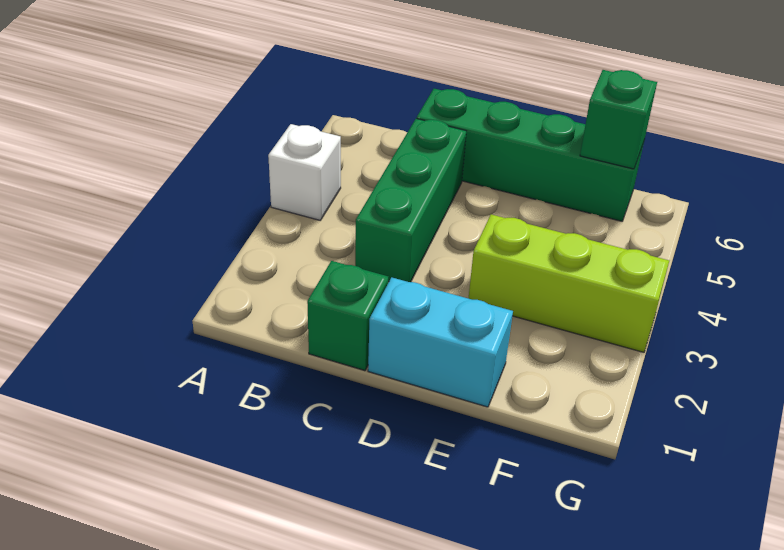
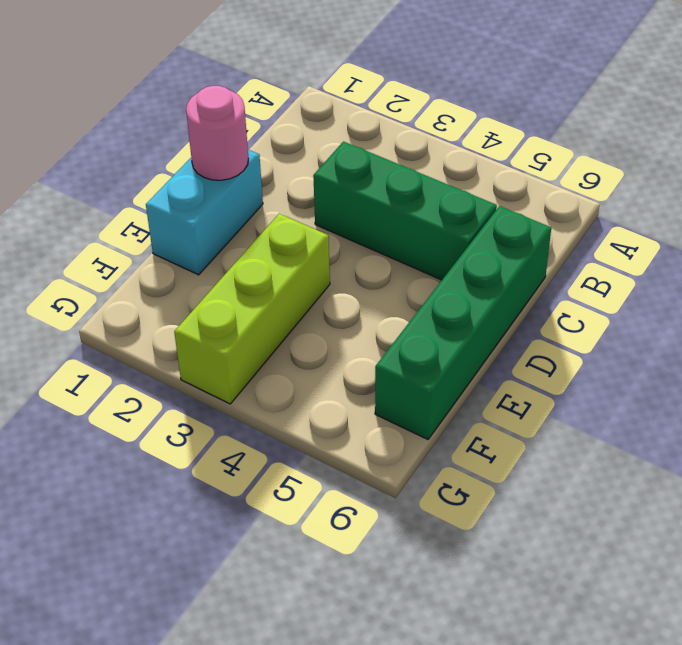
pink 1x1 round brick [186,86,248,180] -> none
none -> white 1x1 brick [268,124,341,220]
none -> green 1x1 brick [307,261,388,371]

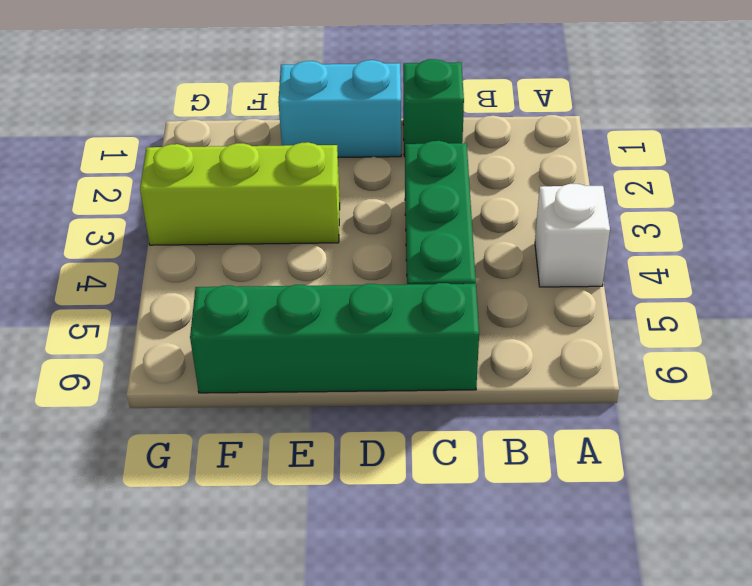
none -> green 1x1 brick [580,70,657,169]

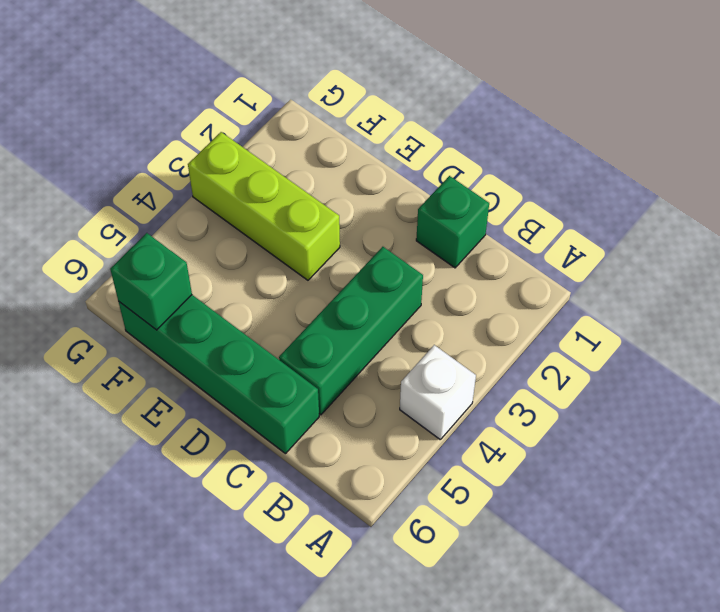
none -> cyan 1x2 brick [368,277,513,407]

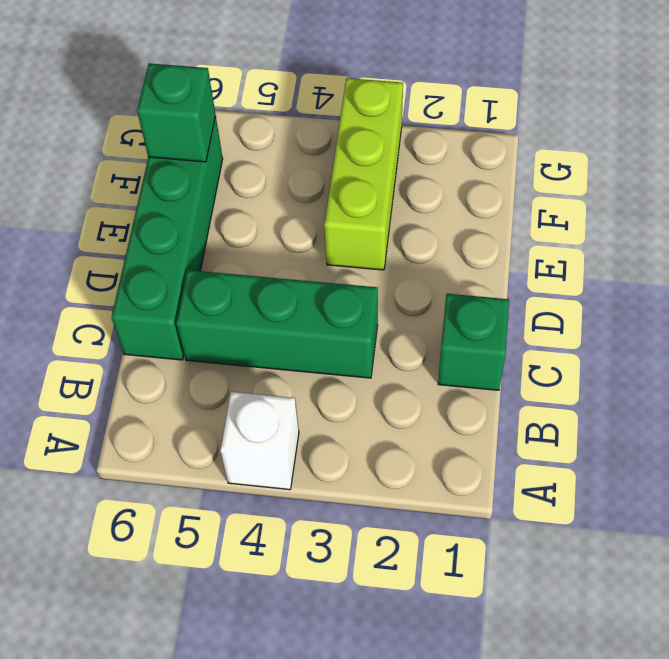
none -> cyan 1x2 brick [368,277,513,407]

